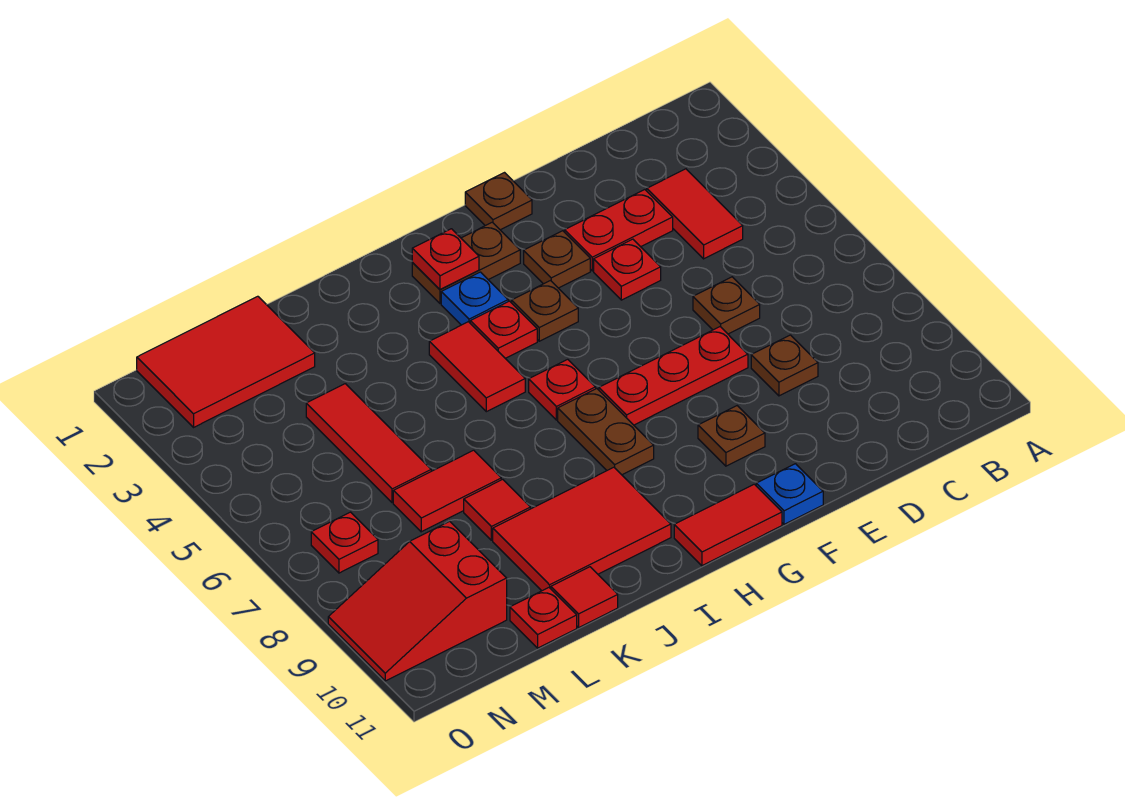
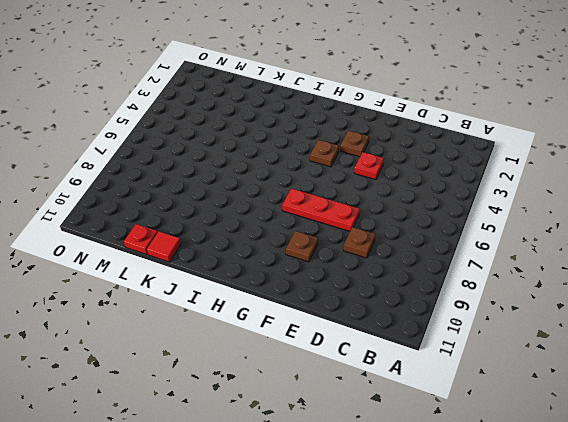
none -> red 1x2 tile [647,169,743,259]
none -> red 1x2 plate [565,190,673,271]
none -> brown 1x1 plate [693,277,760,334]

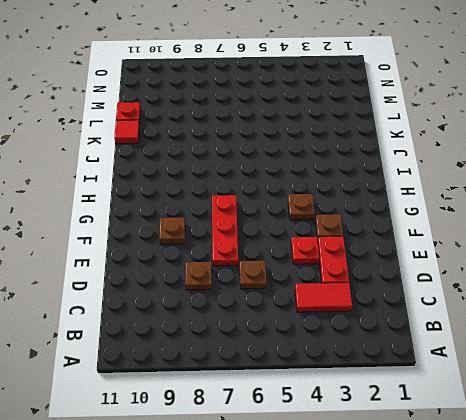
none -> brown 1x1 plate [465,173,532,230]
none -> blue 1x1 plate [756,464,823,524]
none -> brown 1x2 plate [412,222,520,304]

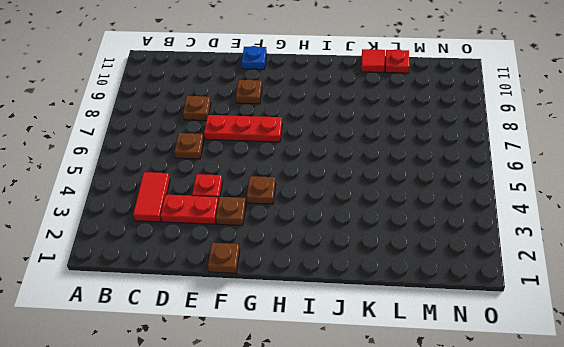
none -> brown 1x2 plate [412,222,520,304]
none -> red 1x2 tile [674,484,782,566]
none -> blue 1x1 plate [441,272,508,325]

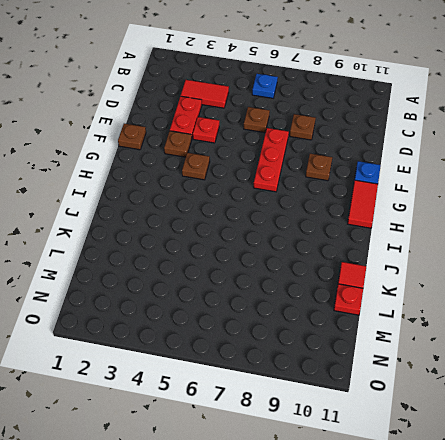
blue 1x1 plate [252,74,278,98] -> blue 1x1 plate moved to [441,272,508,325]
none -> brown 1x2 plate [412,222,520,304]
none -> red 1x1 plate [470,301,537,358]
none -> red 1x1 plate [529,359,596,420]

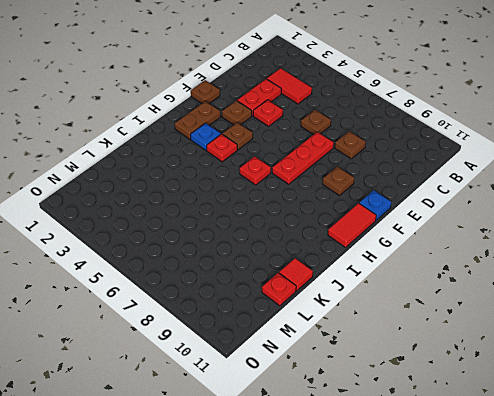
none -> brown 1x2 plate [558,389,654,475]
none -> red 1x2 tile [429,322,525,412]
none -> red 2x3 tile [493,467,671,591]

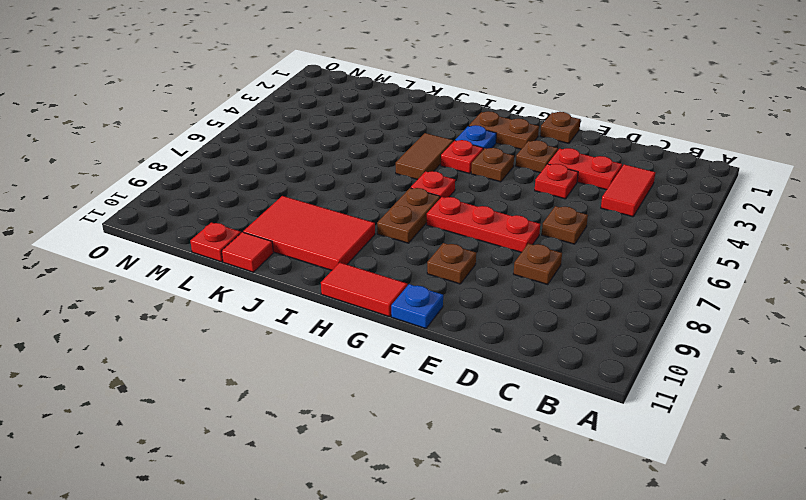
brown 1x2 tile [396,133,453,180] -> red 1x2 tile [429,322,525,412]
none -> red 1x2 tile [393,450,501,532]
none -> red 1x1 tile [464,479,530,540]
none -> red 2x3 tile [137,296,315,427]

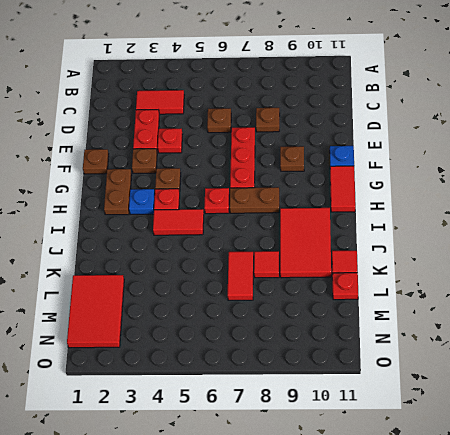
none -> red 1x3 tile [306,384,431,503]
none -> red 2x3 slope [328,521,507,681]
none -> red 1x1 plate [311,512,378,573]

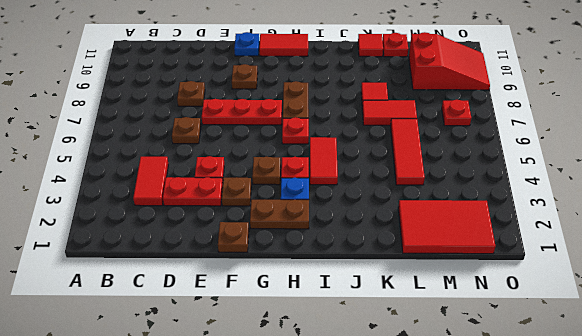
none -> red 2x3 tile [493,467,671,591]
none -> red 1x1 plate [412,229,479,289]

